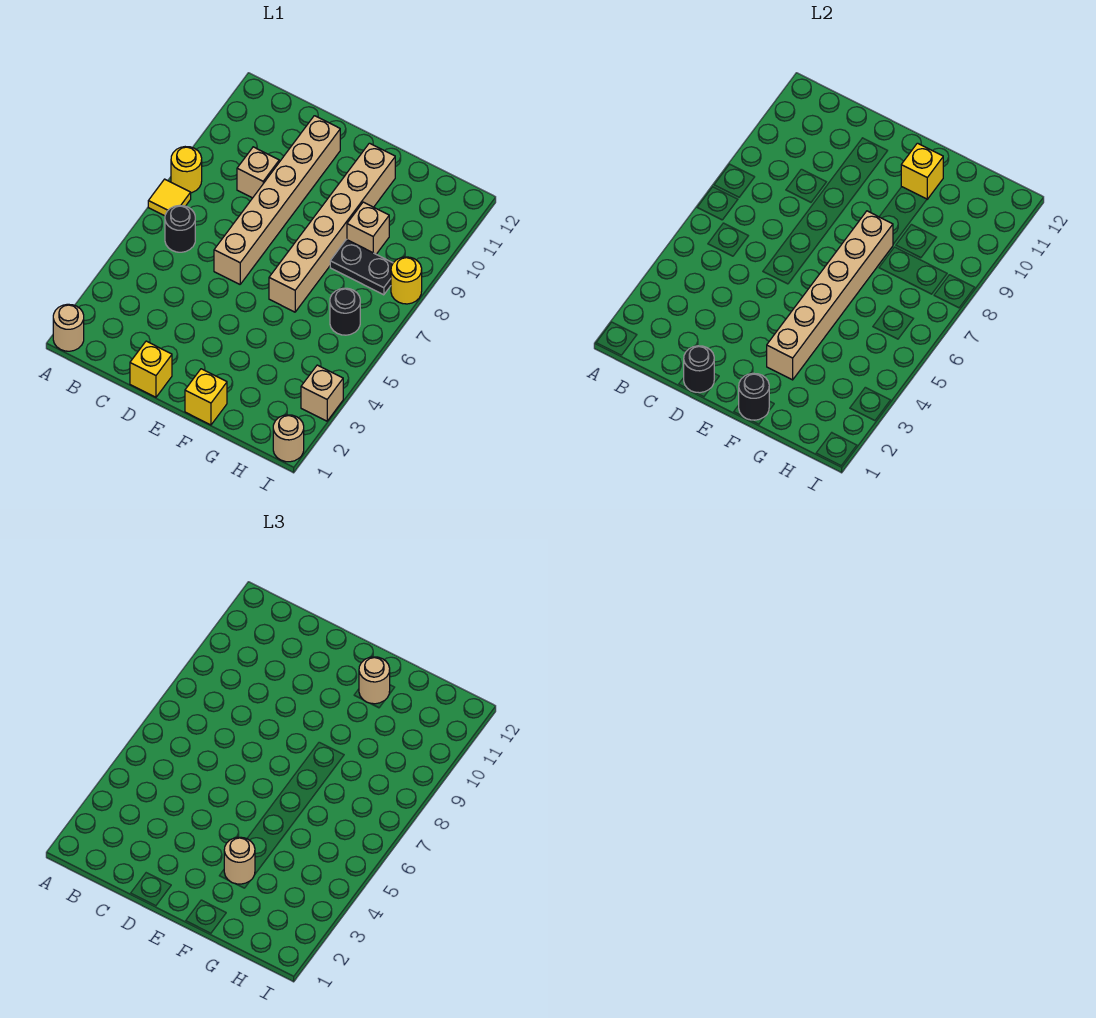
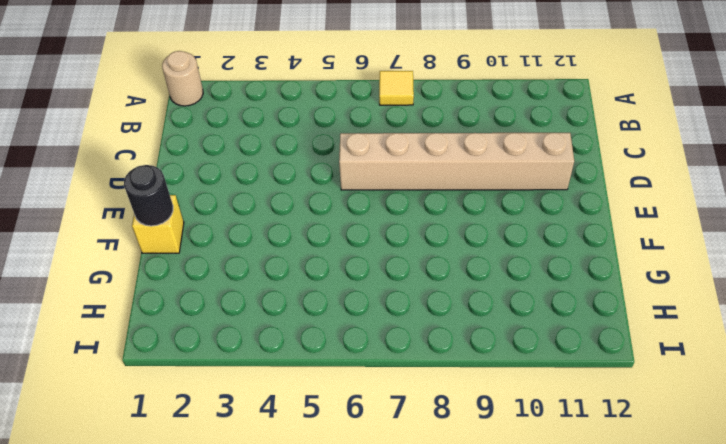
none -> yellow 1x1 round brick [171,147,202,193]
none -> black 1x1 round brick [165,205,195,252]
none -> tan 1x1 brick [237,147,279,198]

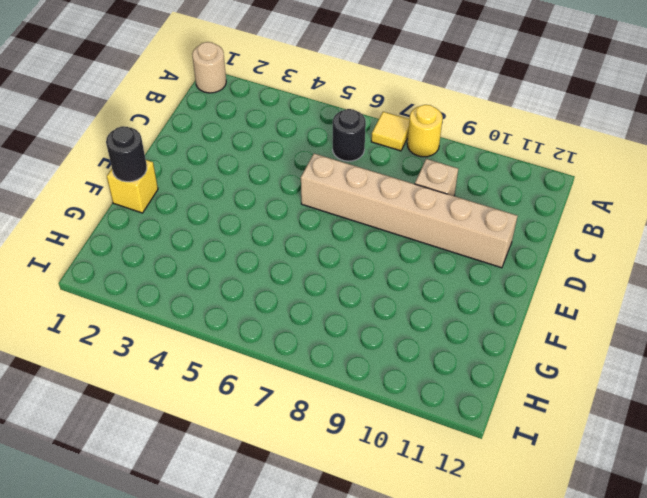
none -> yellow 1x1 brick [130,341,172,397]
none -> tan 1x6 brick [269,143,395,312]
none -> black 1x2 plate [330,239,393,295]

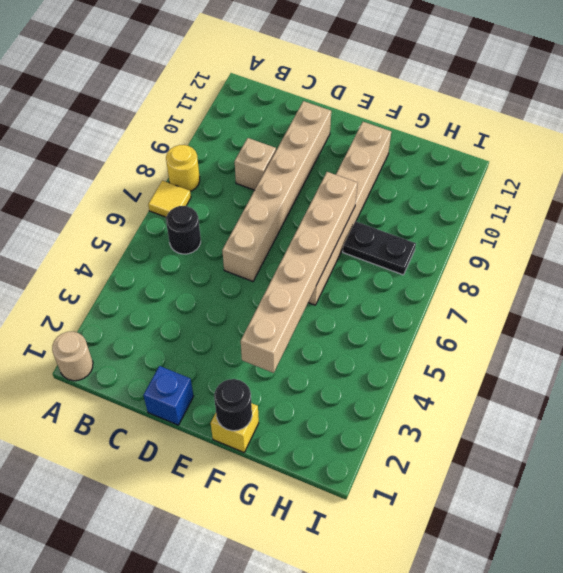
blue 1x1 brick [143,366,194,425] -> yellow 1x1 brick [130,341,172,397]
none -> tan 1x1 brick [347,202,389,254]
none -> black 1x1 round brick [330,288,360,335]
none -> tan 1x1 round brick [273,415,304,462]

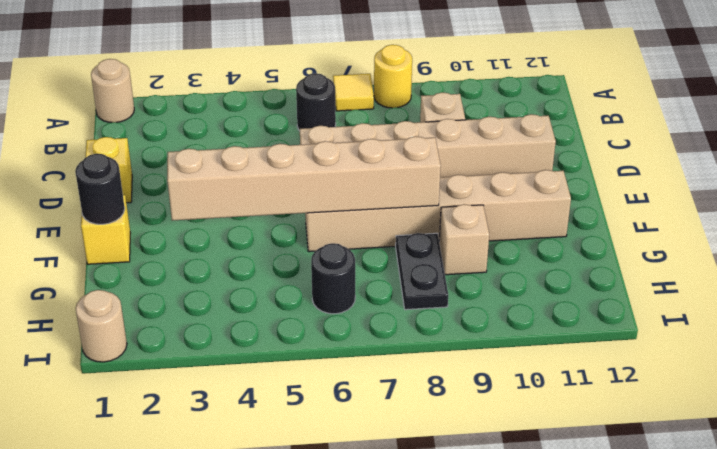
none -> tan 1x1 brick [301,365,343,421]
none -> yellow 1x1 round brick [391,257,422,304]
none -> black 1x1 round brick [684,346,714,393]

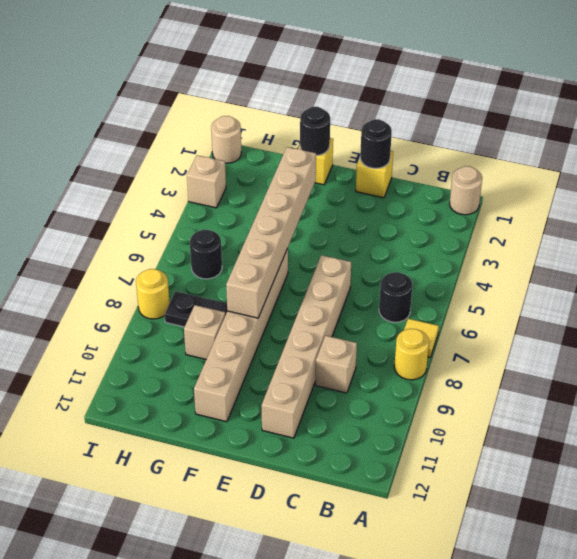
none -> yellow 1x1 brick [901,143,943,199]
none -> tan 1x1 round brick [224,837,255,884]
none -> tan 1x1 round brick [359,657,390,704]

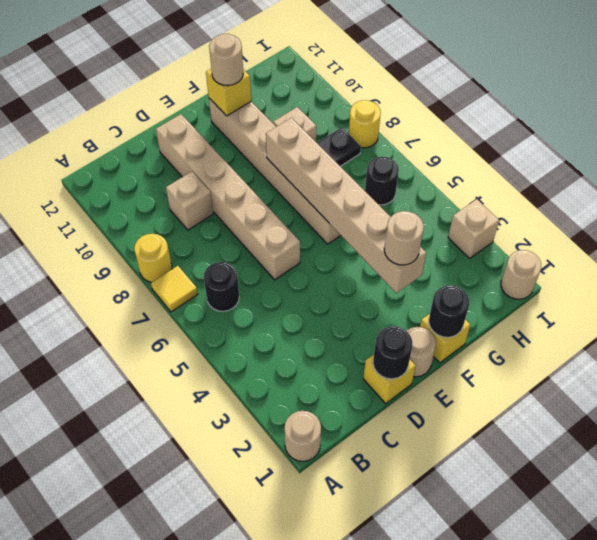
tan 1x1 round brick [407,327,436,377] -> none

